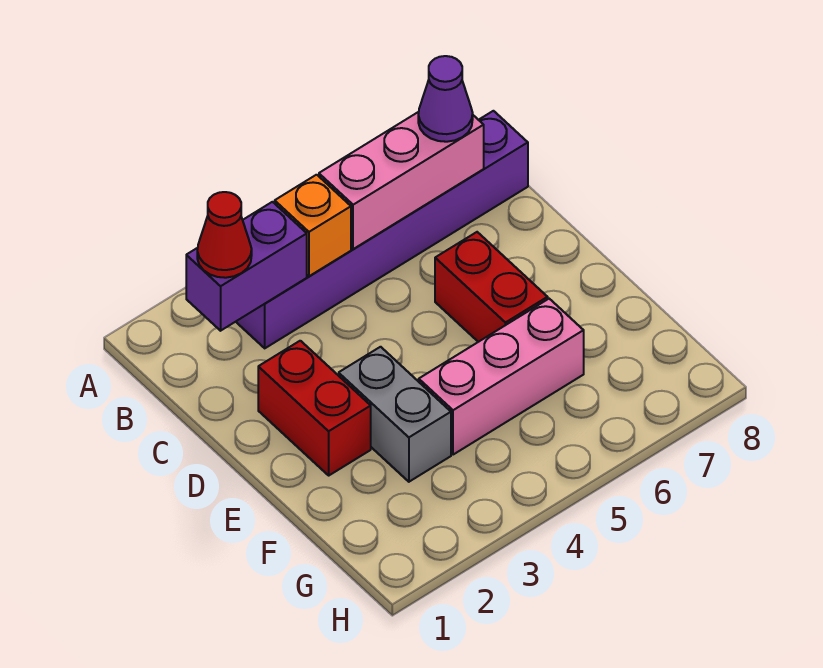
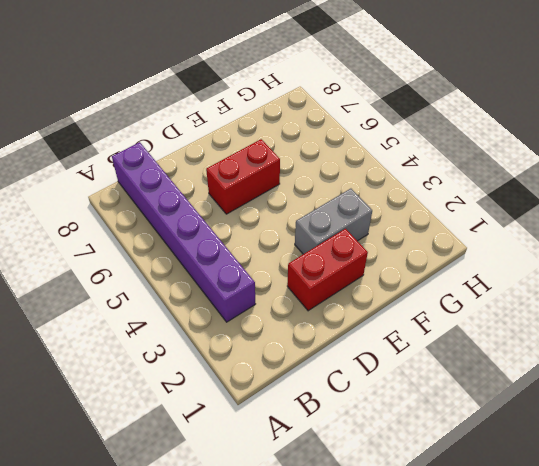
none -> pink 1x3 brick [419,299,584,455]
none -> purple 1x2 brick [186,202,307,331]

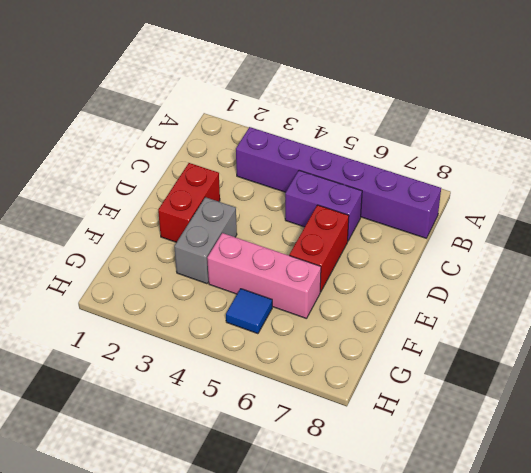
purple 1x2 brick [285,170,362,241] -> purple 1x2 brick moved to [186,202,307,331]
blue 1x1 tile [226,289,272,334] -> none
none -> orange 1x1 brick [275,175,351,276]
none -> pink 1x3 brick [319,112,484,249]

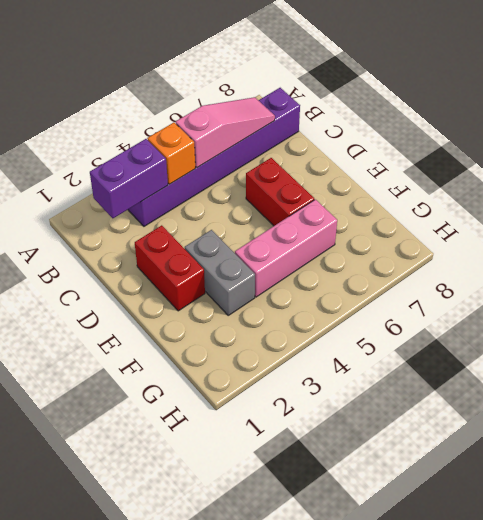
pink 1x3 slope [176,97,275,168] -> pink 1x3 brick [319,112,484,249]
none -> red 1x1 cone [197,192,252,278]
none -> purple 1x1 cone [418,56,473,142]

